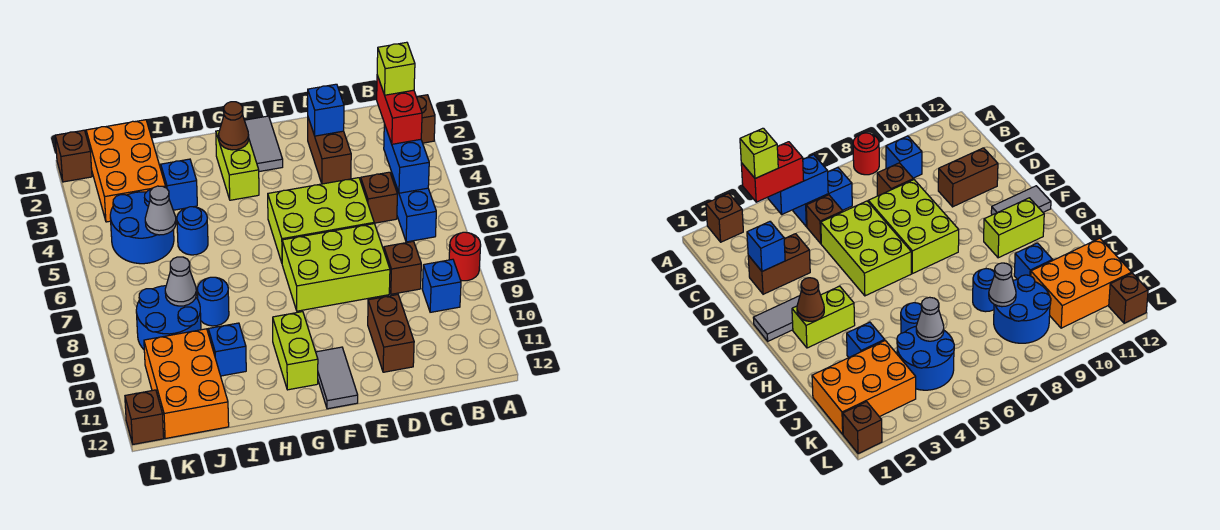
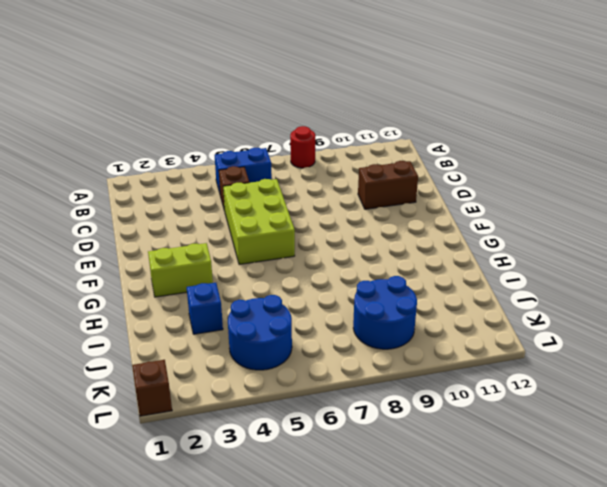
none -> brown 1x1 brick [416,95,435,143]
none -> blue 1x1 brick [422,259,461,312]
none -> brown 1x1 brick [384,241,421,294]
none -> brown 1x2 brick [308,118,351,184]

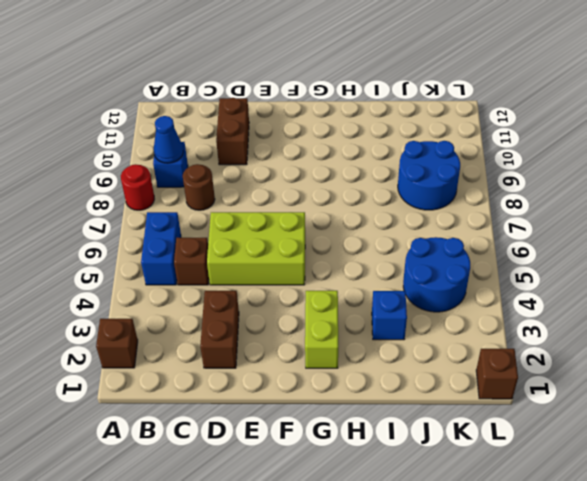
blue 1x1 cone [154,116,183,163] -> none
brown 1x1 round brick [183,164,215,210] -> brown 1x1 brick [384,241,421,294]
none -> lime 2x3 brick [282,224,390,311]
none -> grey 1x2 tile [244,116,283,172]
none -> grey 1x2 tile [316,347,358,409]
none -> lime 1x2 brick [273,312,318,390]

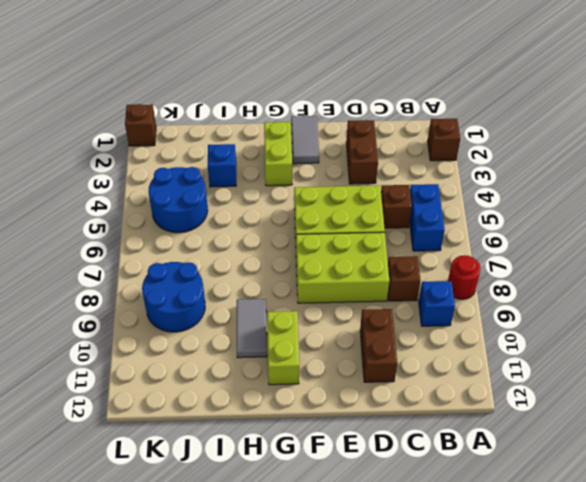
grey 1x2 tile [237,299,267,358] -> grey 1x2 tile moved to [316,347,358,409]
none -> blue 1x1 round brick [177,207,208,255]
none -> blue 1x1 round brick [197,277,229,326]
none -> blue 1x1 brick [208,323,246,376]
none -> orange 2x3 brick [86,120,166,222]

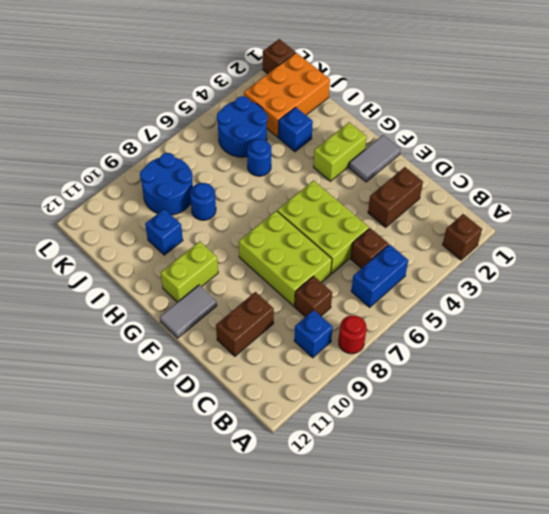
none -> orange 2x3 brick [144,329,229,439]
none -> brown 1x1 brick [125,390,164,444]
none -> blue 1x2 brick [384,124,429,193]
none -> blue 1x1 brick [308,84,344,136]

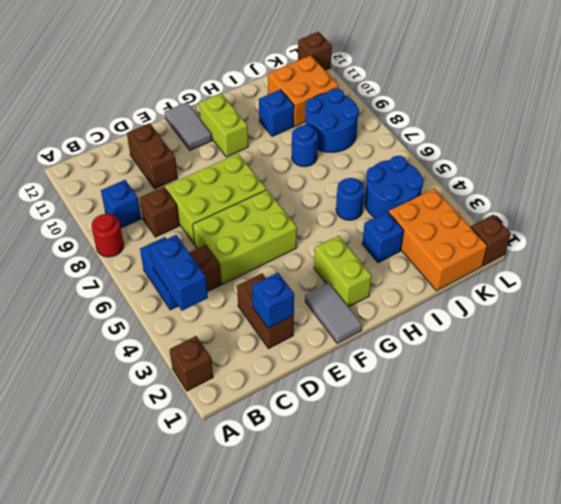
orange 2x2 brick [268,55,339,126] -> orange 2x3 brick [144,329,229,439]
none -> brown 1x1 cone [219,102,249,150]
none -> grey 1x1 cone [145,186,176,235]
none -> grey 1x1 cone [165,257,196,306]
none -> red 1x2 brick [377,75,422,144]

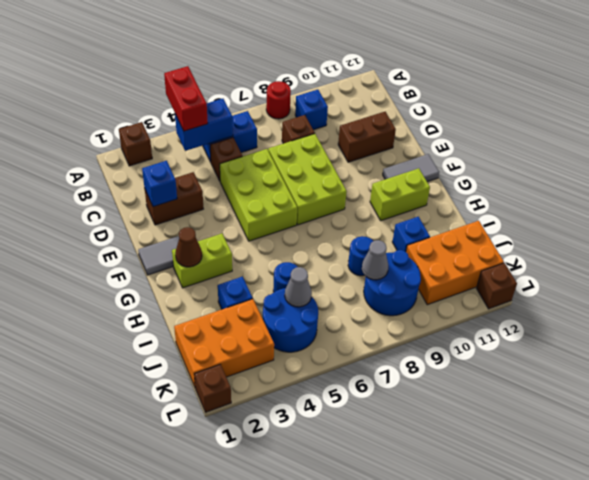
red 1x2 brick [164,66,208,131] -> red 1x2 brick turned to [377,75,422,144]
none -> lime 1x1 brick [377,42,415,95]

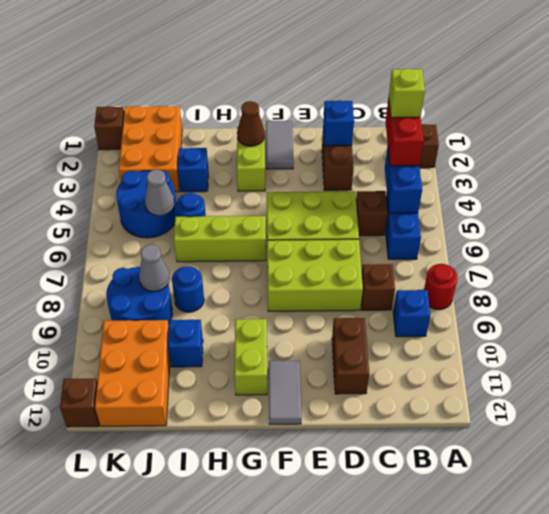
lime 1x3 brick [174,216,266,262] -> none

